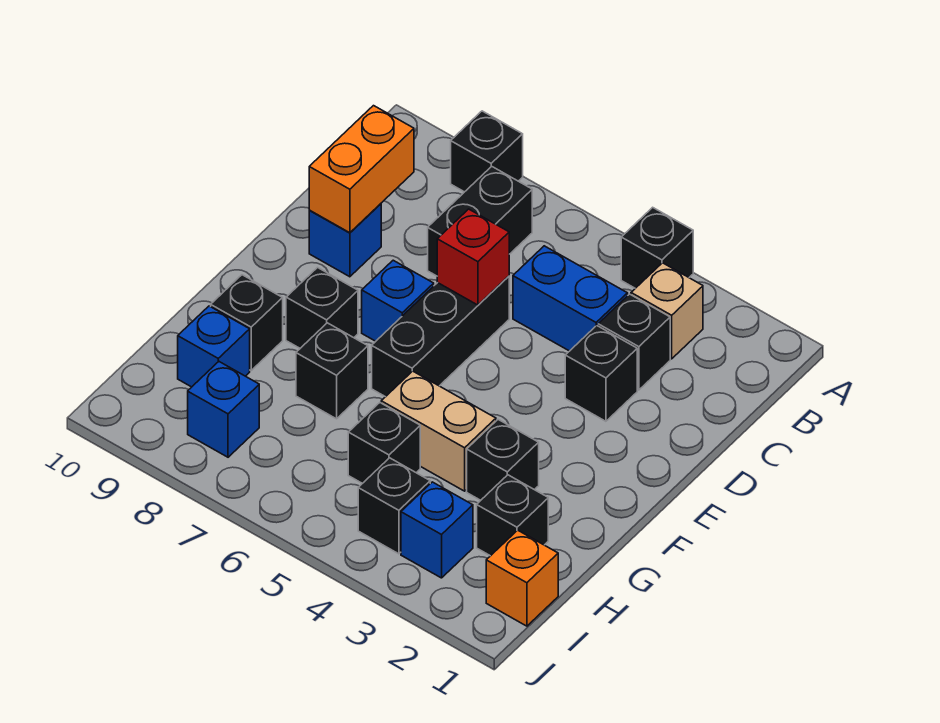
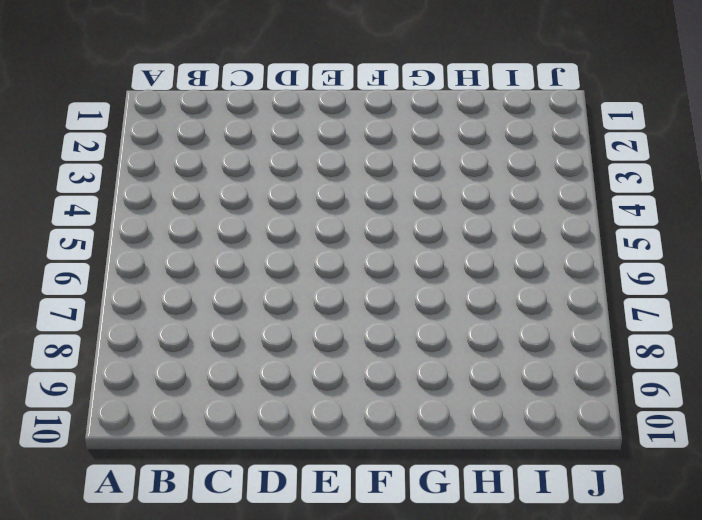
none -> black 1x1 brick [621,207,693,288]
none -> black 1x1 brick [451,111,523,192]
none -> tan 1x1 brick [631,263,703,359]

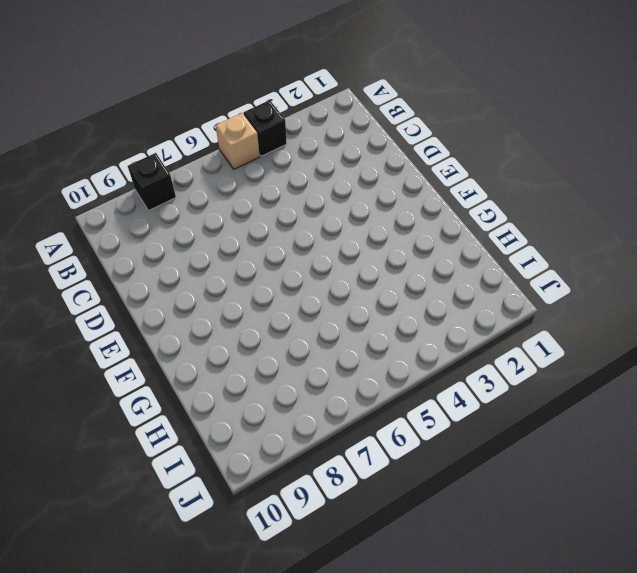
tan 1x1 brick [216,113,260,169] -> tan 1x1 brick moved to [631,263,703,359]
none -> black 1x2 brick [428,166,532,276]
none -> black 1x1 brick [598,294,670,390]
none -> blue 1x2 brick [513,246,628,351]

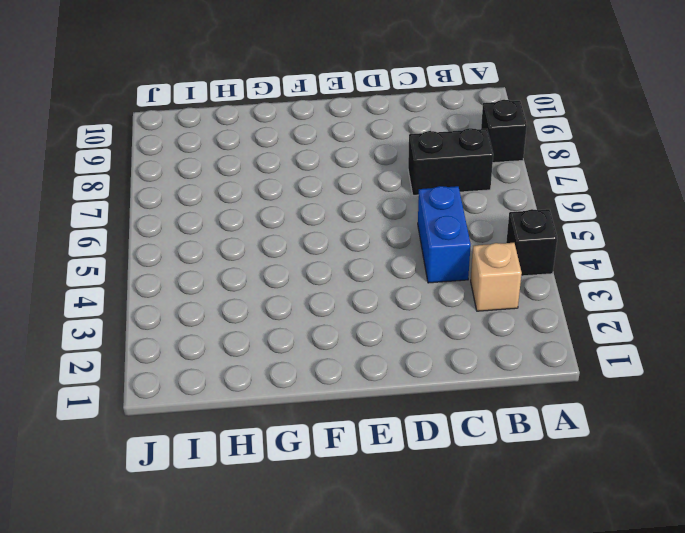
none -> black 1x1 brick [598,294,670,390]
none -> black 1x1 brick [565,325,637,421]
none -> black 1x3 brick [372,276,509,397]

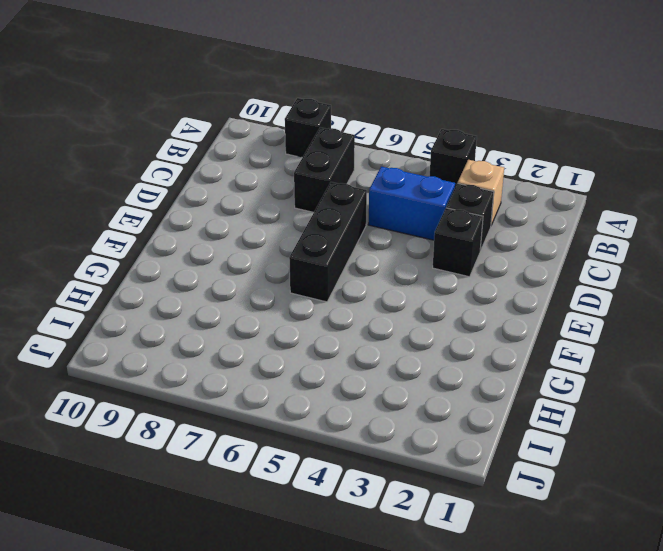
none -> blue 1x1 brick [309,204,381,277]
none -> blue 1x1 brick [362,260,434,341]
none -> black 1x1 brick [286,268,358,348]

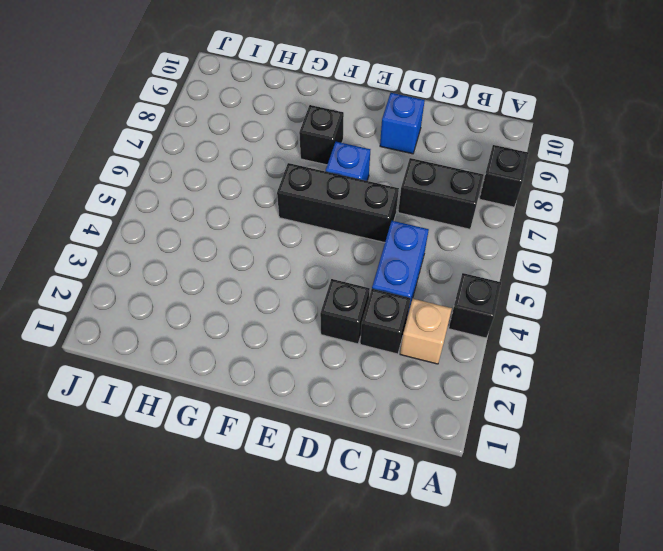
none -> black 1x1 brick [467,420,539,500]
none -> tan 1x2 brick [381,371,496,491]
none -> black 1x1 brick [296,323,368,419]

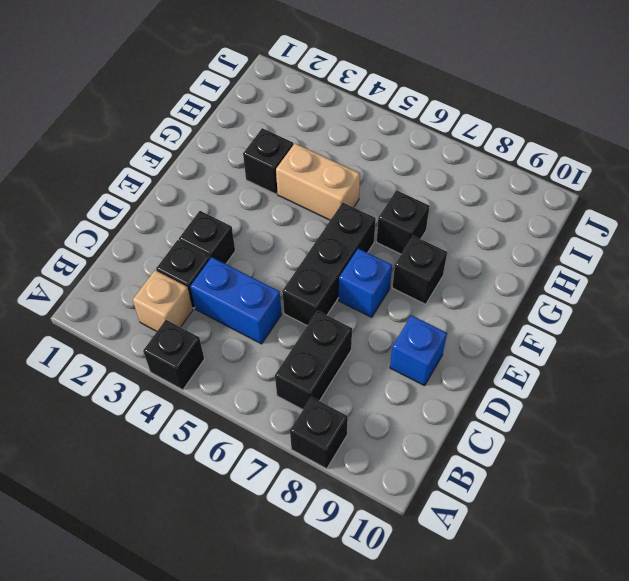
none -> black 1x1 brick [211,275,283,370]
none -> black 1x1 brick [477,475,548,556]
none -> black 1x1 brick [348,403,420,483]

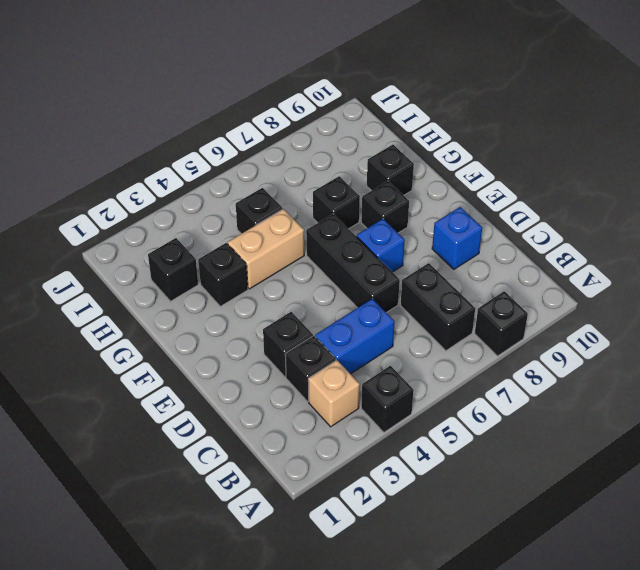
none -> blue 1x1 brick [178,306,250,387]
none -> orange 1x1 brick [486,530,558,626]
none -> blue 1x1 brick [401,482,473,578]

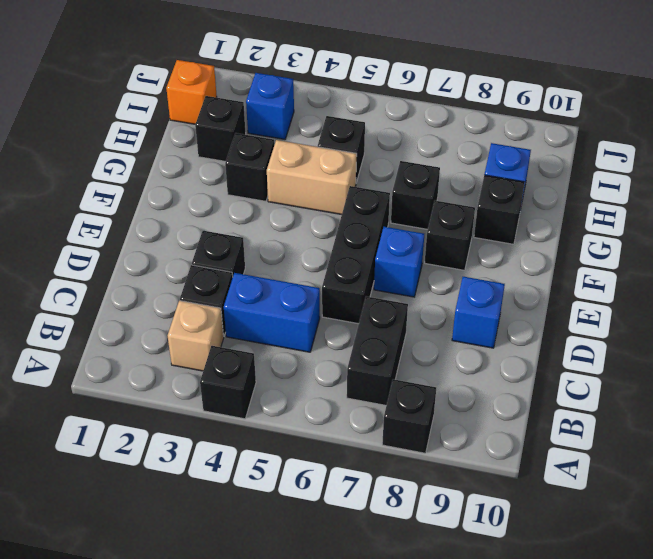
none -> black 1x1 brick [358,458,430,554]
none -> blue 1x1 brick [188,362,259,457]
none -> orange 1x2 brick [309,106,414,233]

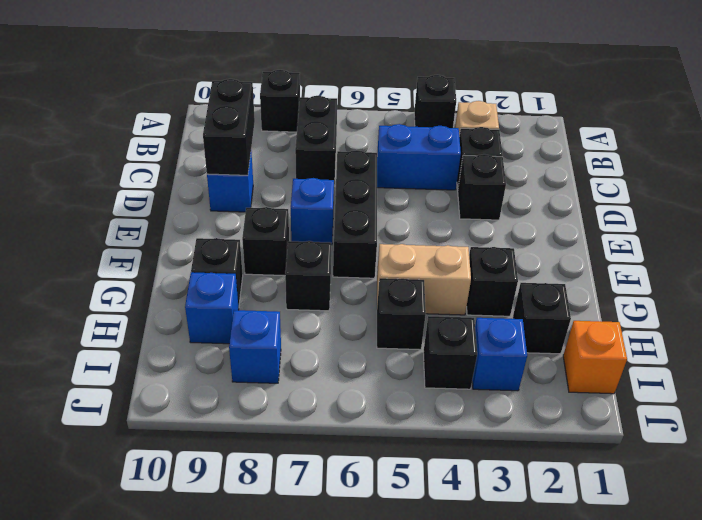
black 1x2 brick [203,79,255,175] -> orange 1x2 brick [309,106,414,233]
none -> red 1x1 brick [437,209,509,305]

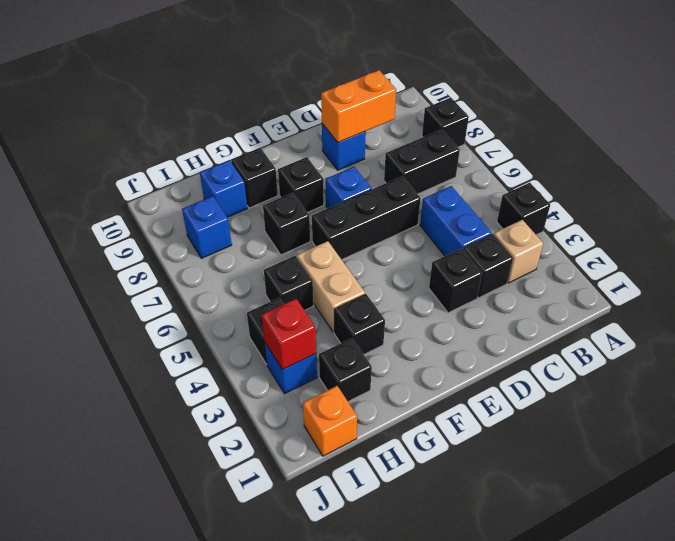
red 1x1 brick [262,299,316,370] -> red 1x1 brick moved to [437,209,509,305]

